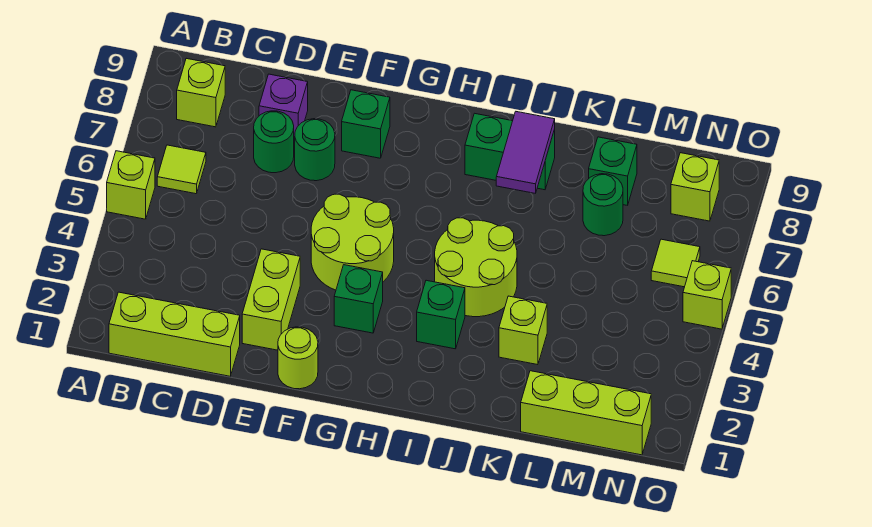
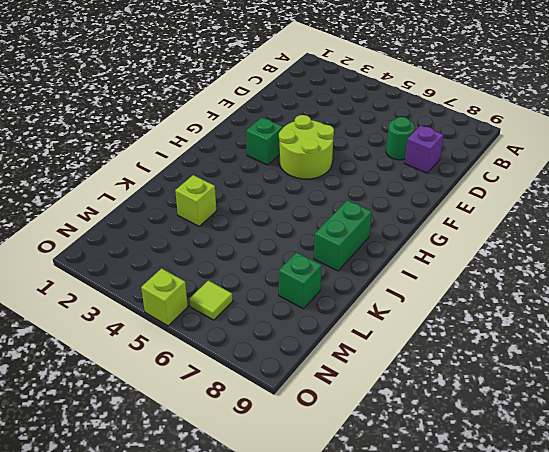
none -> lime 1x1 brick [107,151,155,219]
none -> lime 1x3 brick [109,292,240,376]
none -> lime 1x1 tile [157,145,206,194]

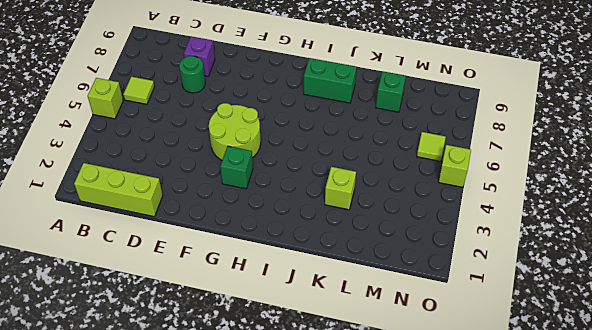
none -> lime 1x1 brick [177,58,225,127]
none -> lime 1x2 brick [242,249,300,350]
none -> green 1x1 round brick [295,119,335,181]

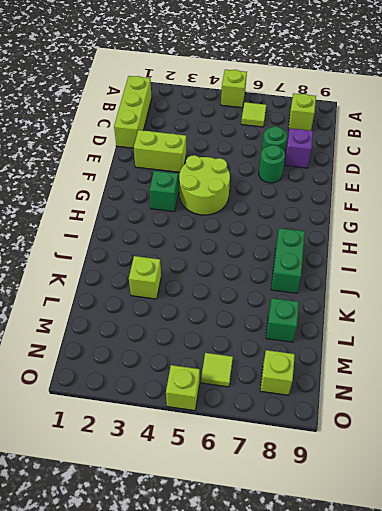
none -> lime 1x1 round brick [278,327,318,389]
none -> green 1x1 brick [342,90,390,158]
none -> green 1x1 brick [417,280,465,349]

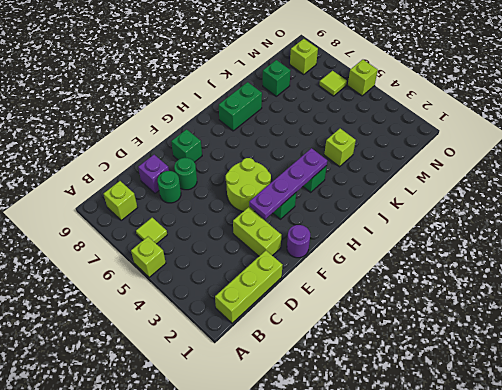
purple 1x1 round brick [287,225,310,258] -> lime 1x1 round brick [278,327,318,389]
purple 1x4 plate [249,148,327,219] -> none
none -> lime 2x2 round brick [435,218,517,317]
none -> lime 1x3 brick [521,371,651,455]
none -> green 1x1 round brick [583,174,623,236]

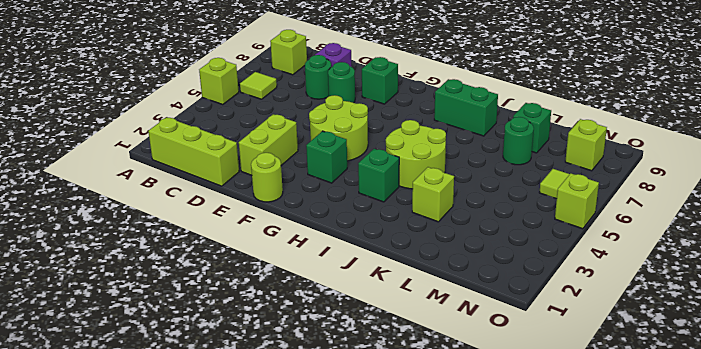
none -> lime 1x3 brick [521,371,651,455]
none -> purple 1x2 tile [496,112,555,193]

